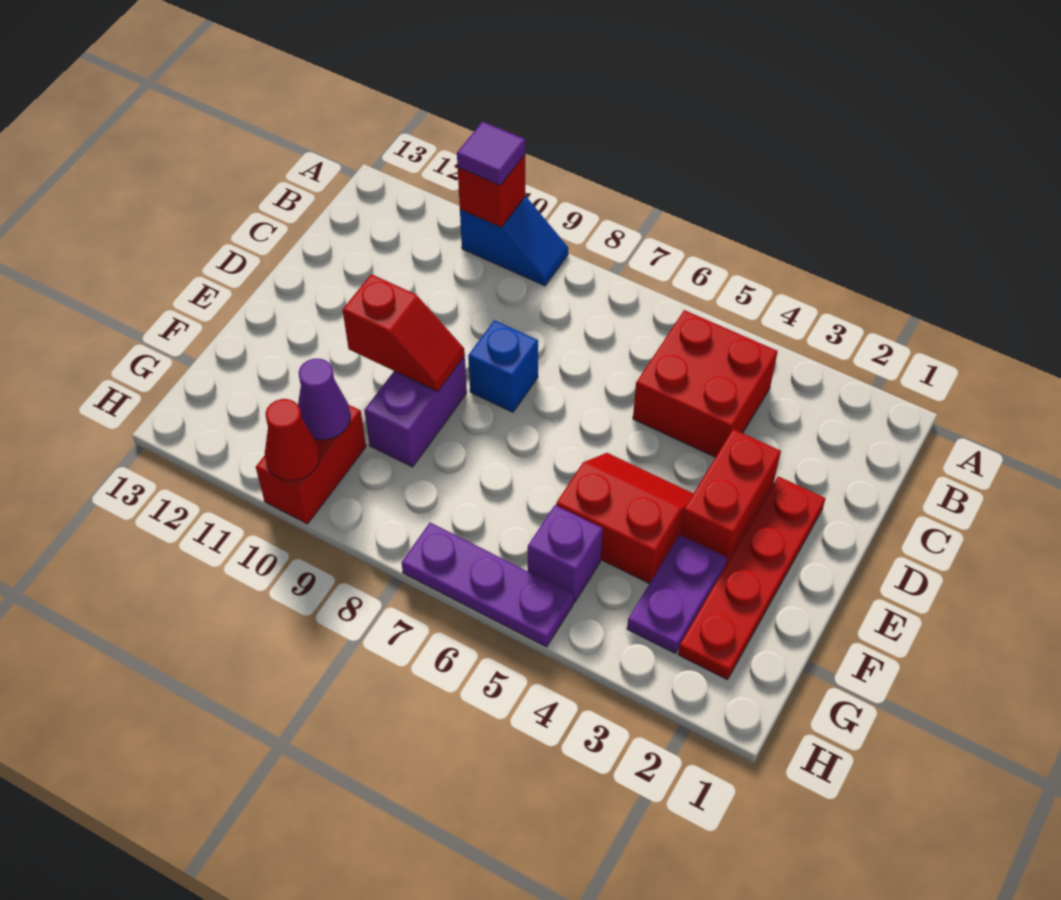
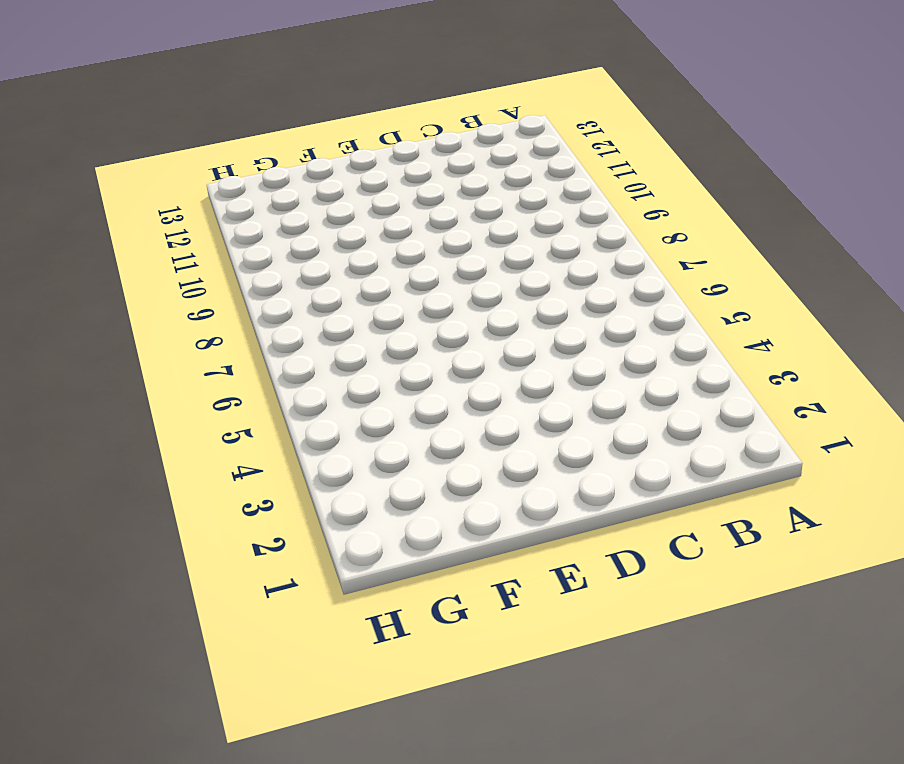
none -> blue 1x2 slope [460,196,568,286]
none -> red 2x2 brick [633,310,778,457]
none -> red 1x4 plate [678,476,826,680]

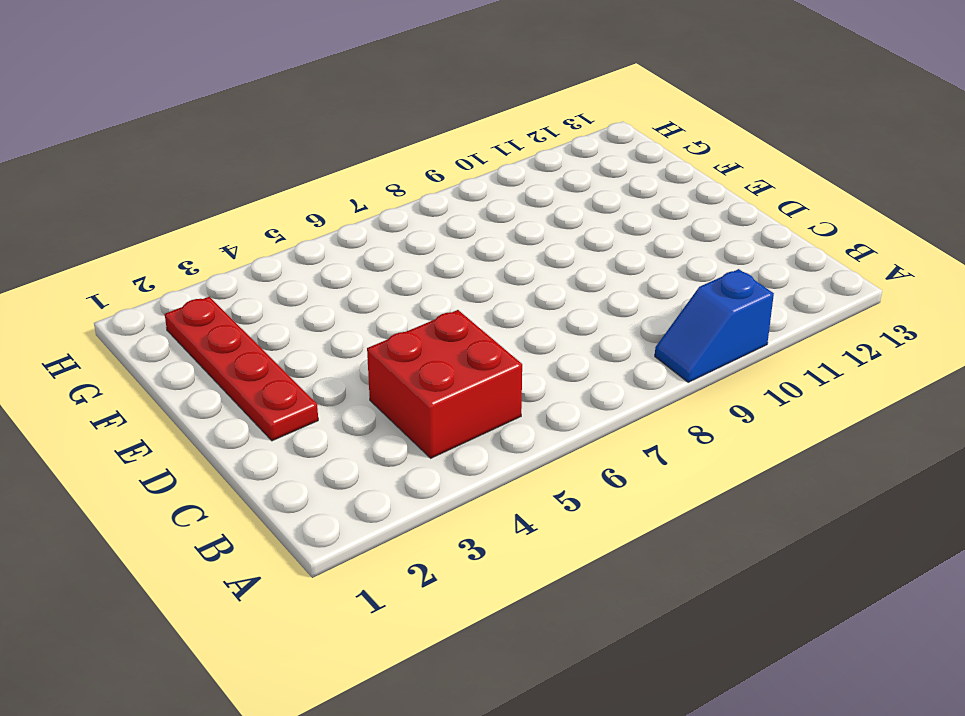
none -> red 1x2 brick [680,429,781,565]
none -> blue 1x1 brick [468,320,538,412]
none -> red 2x2 slope [556,453,694,584]

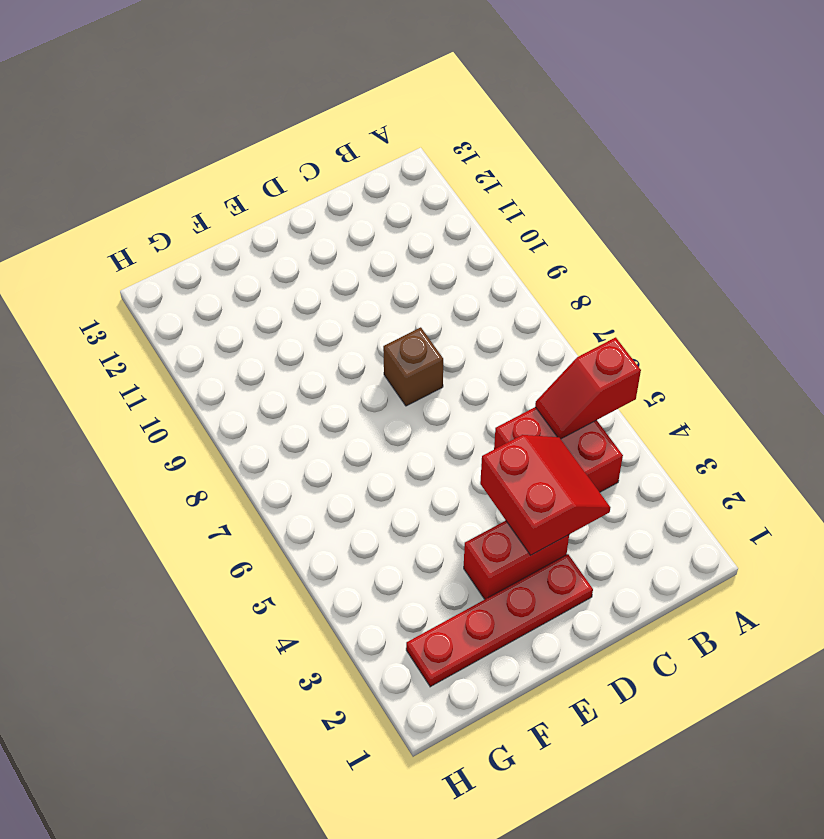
red 1x2 slope [535,337,641,439] -> red 1x2 slope turned to [343,274,465,391]
red 2x2 slope [480,435,611,555] -> red 2x2 slope moved to [556,453,694,584]
brown 1x1 brick [383,327,443,406] -> blue 1x1 brick [468,320,538,412]
none -> blue 1x2 slope [460,196,568,286]
none -> purple 1x2 brick [364,356,467,467]
none -> purple 1x2 plate [627,535,727,653]

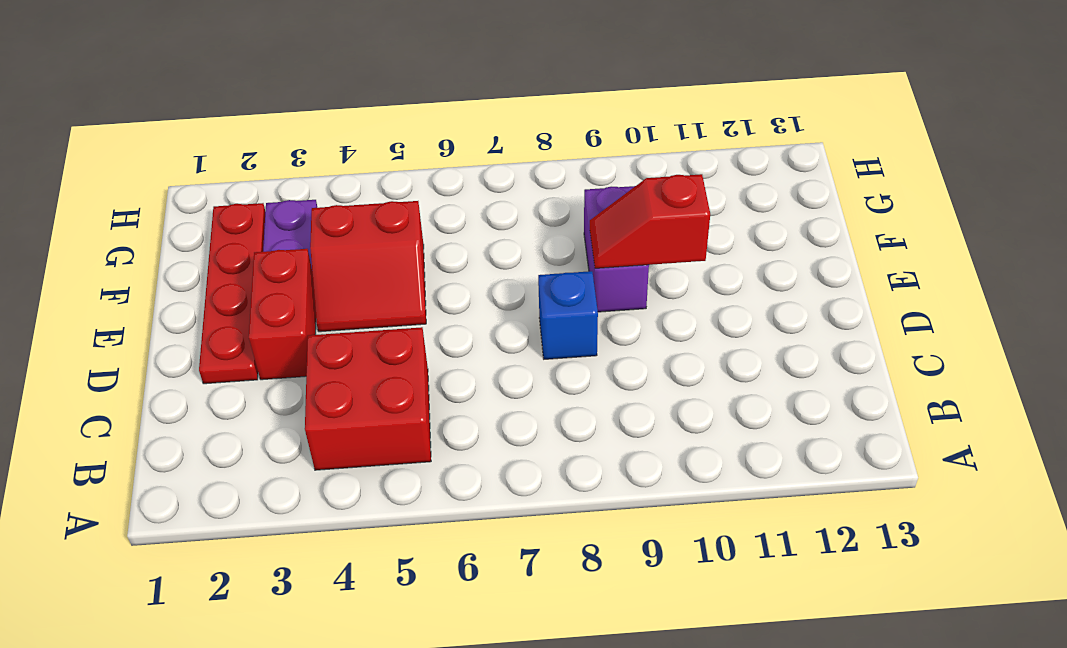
none -> blue 1x2 slope [460,196,568,286]
none -> purple 1x1 brick [528,505,603,603]
none -> red 1x2 brick [256,405,366,524]

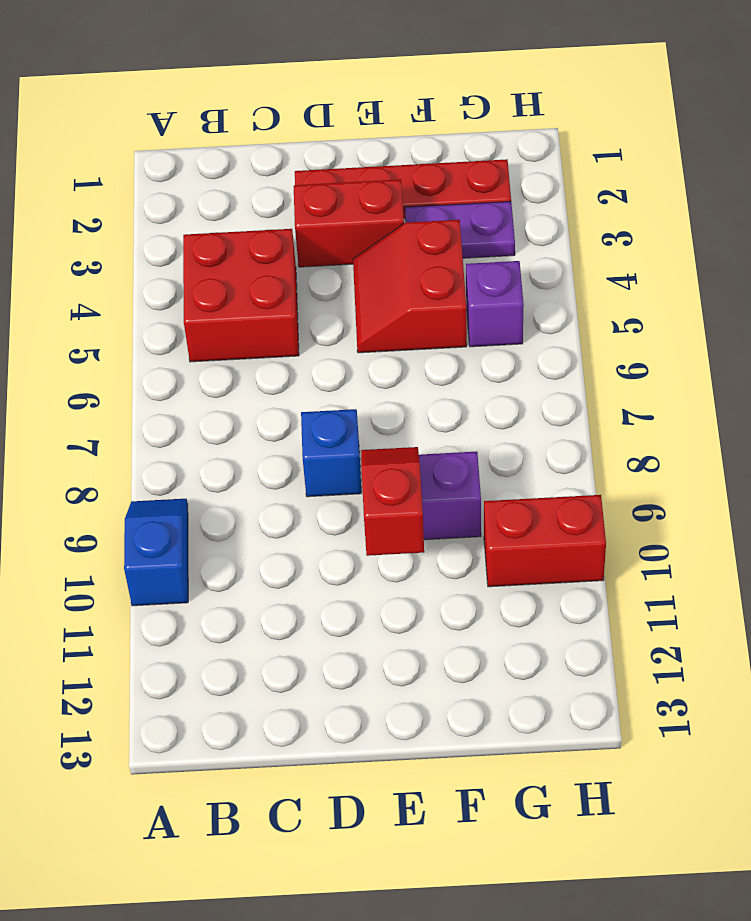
none -> purple 1x3 plate [402,523,574,647]
none -> red 1x1 brick [458,155,525,227]
none -> purple 1x1 cone [298,359,350,440]

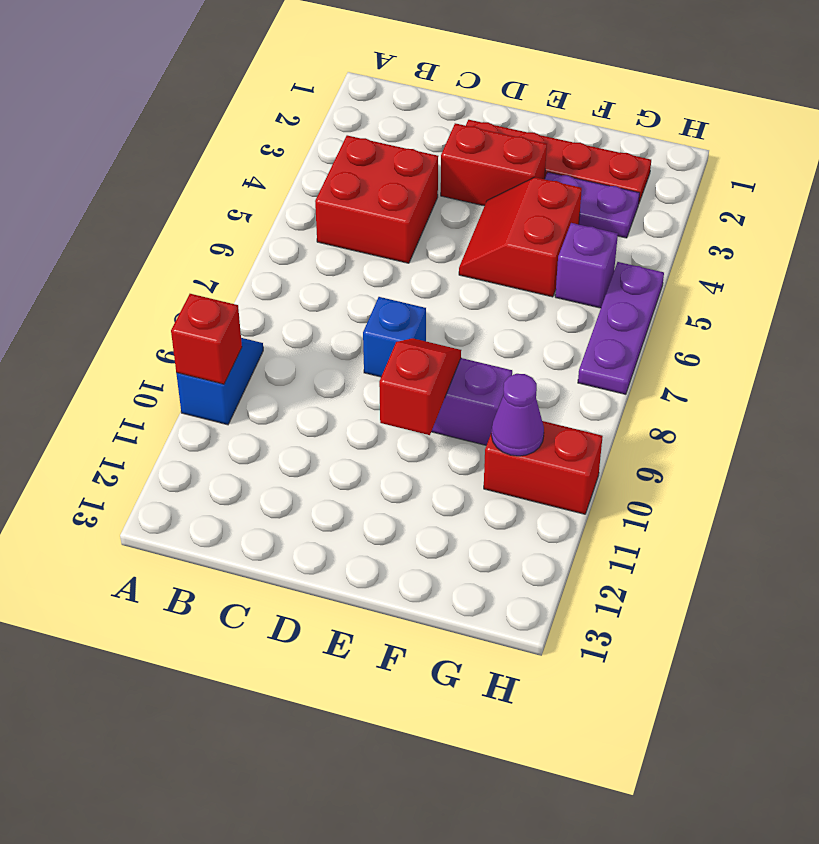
none -> red 1x1 cone [265,399,320,481]
none -> purple 1x1 tile [457,122,525,185]

